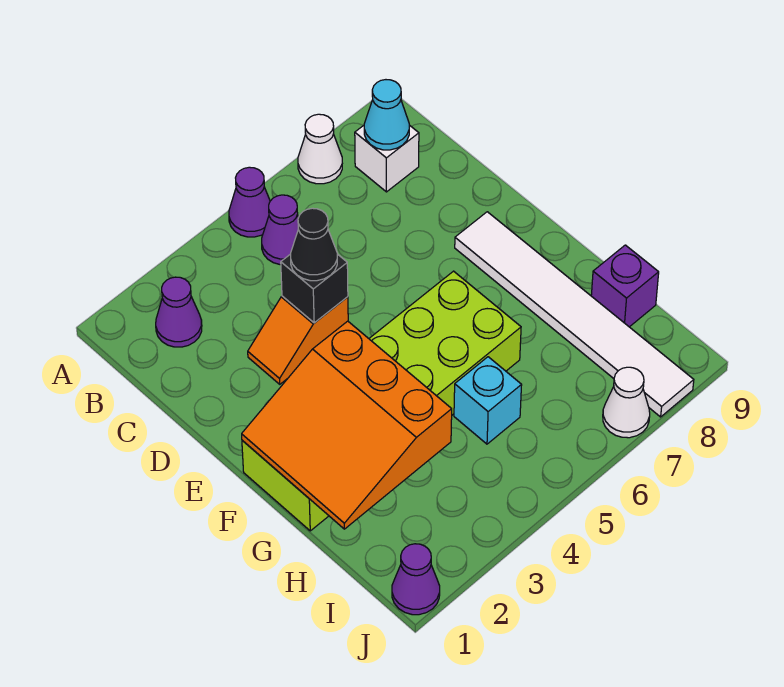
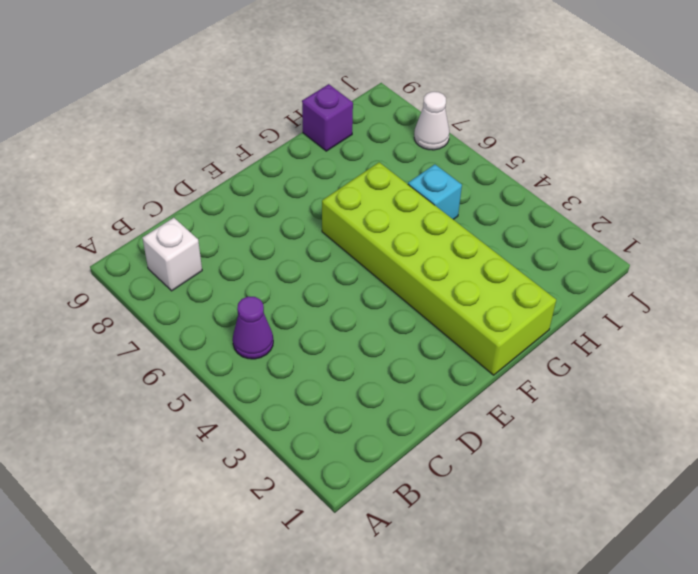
none -> purple 1x1 cone [229,167,270,237]
none -> white 1x1 cone [298,114,342,184]
none -> purple 1x1 cone [156,277,202,347]

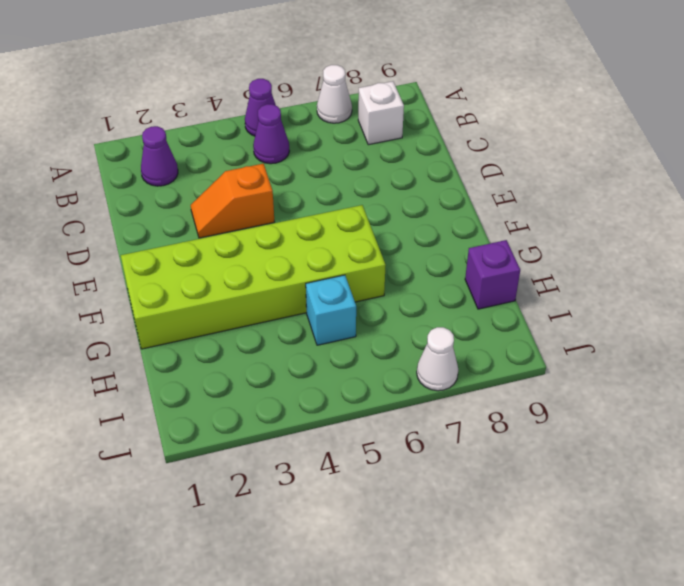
none -> white 1x6 tile [455,212,694,417]
none -> purple 1x1 cone [392,544,440,615]
none -> cyan 1x1 cone [364,80,409,150]

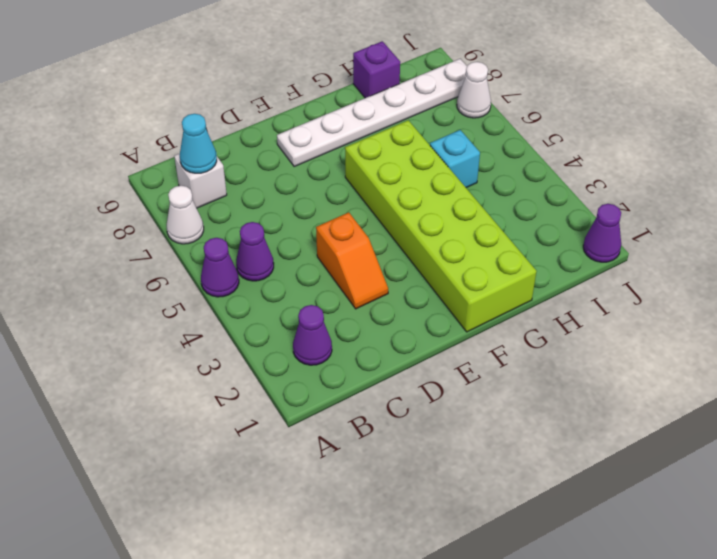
white 1x6 plate [277,59,467,167] -> white 1x6 tile [455,212,694,417]
none -> black 1x1 brick [281,254,348,323]
none -> orange 3x3 slope [242,321,452,529]
none -> black 1x1 cone [291,208,337,281]

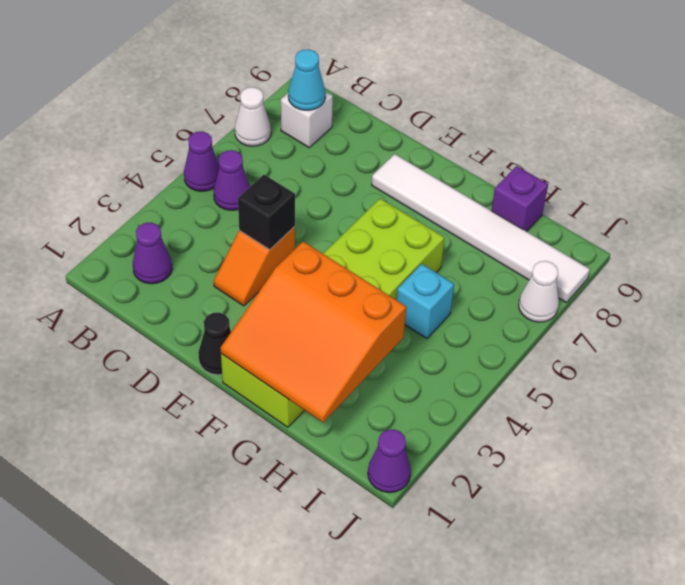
black 1x1 cone [198,312,231,375] -> black 1x1 cone moved to [291,208,337,281]

